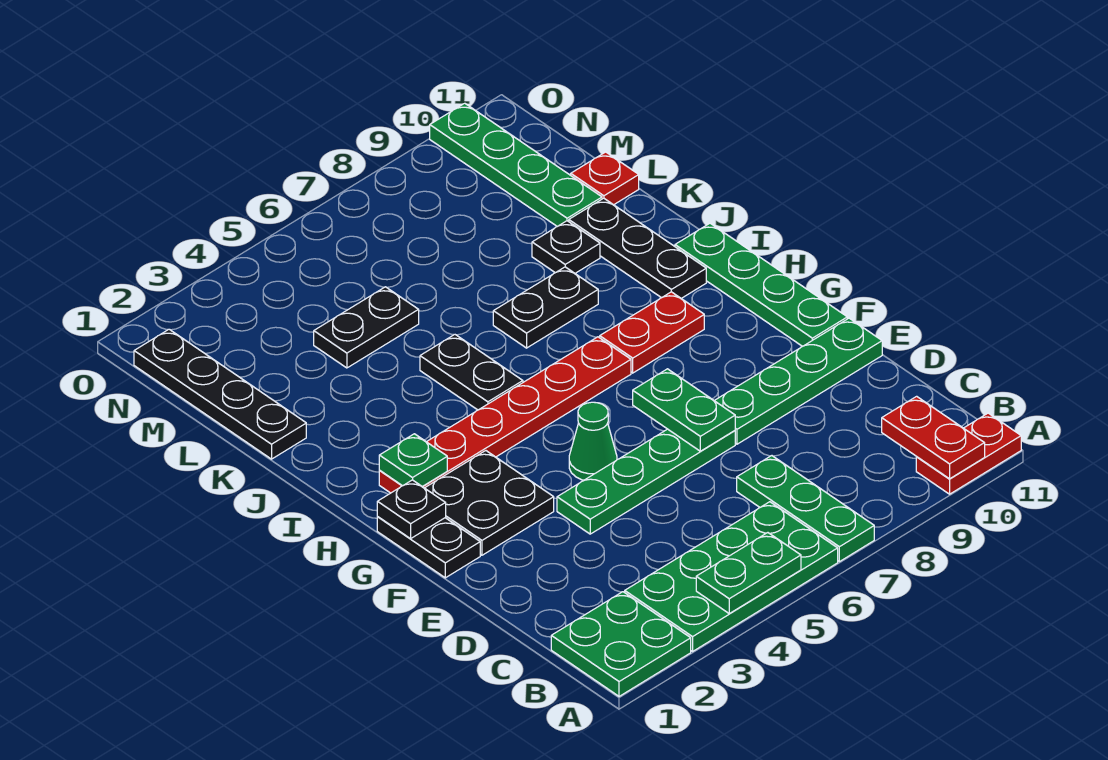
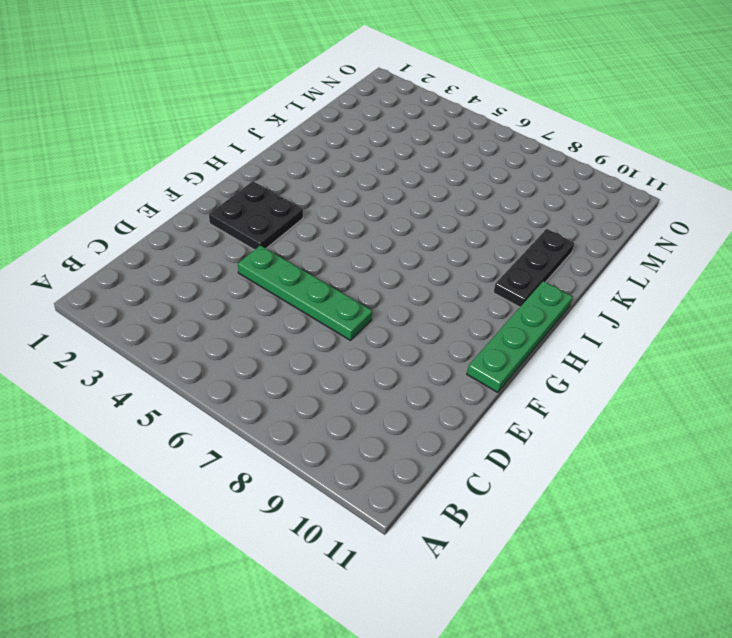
none -> green 2x2 plate [551,592,691,696]
none -> green 2x4 plate [625,502,838,651]
none -> green 1x3 plate [737,456,874,562]

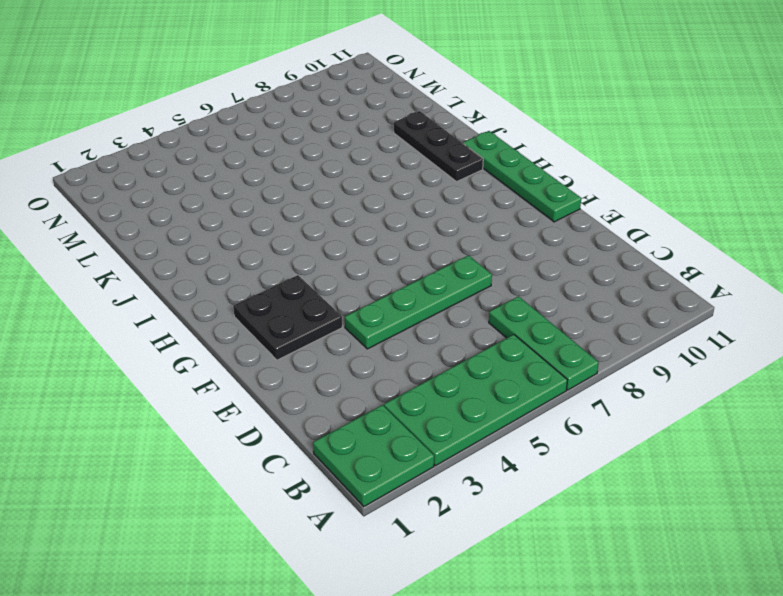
none -> red 1x2 plate [916,413,1021,494]
none -> green 1x4 plate [714,318,882,444]
none -> black 1x2 plate [377,517,480,578]

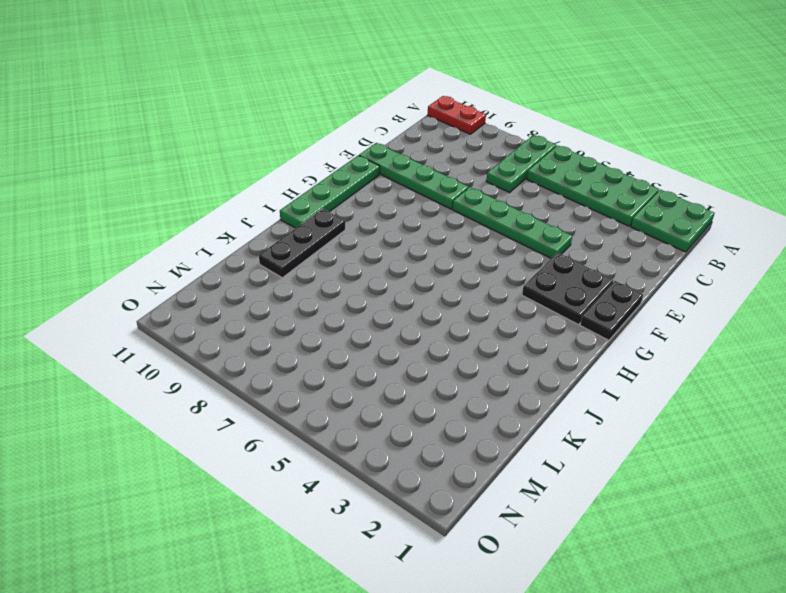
none -> green 1x1 cone [569,402,617,480]
none -> red 1x6 plate [379,337,631,493]
none -> red 1x2 plate [599,292,704,373]

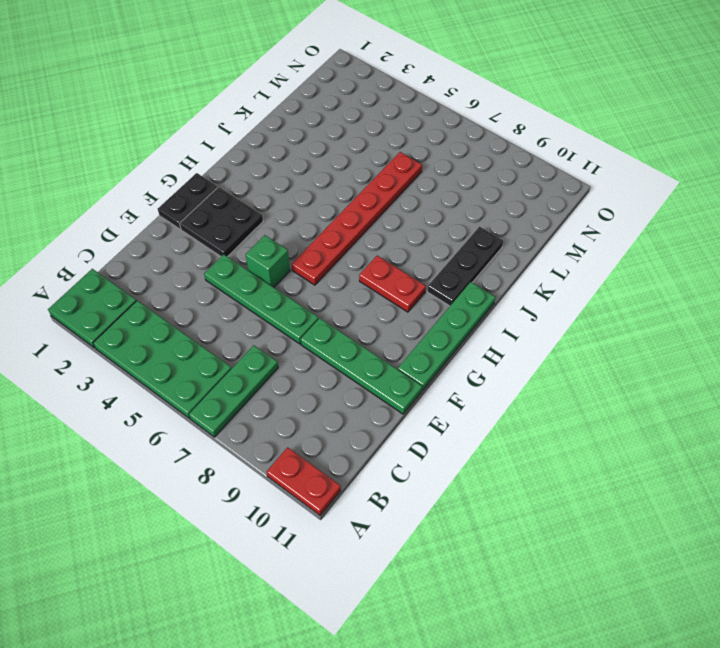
green 1x1 brick [246,235,290,287] -> green 1x1 cone [569,402,617,480]
red 1x6 plate [292,152,422,285] -> red 1x6 plate turned to [379,337,631,493]
none -> black 1x2 plate [420,335,523,410]
none -> black 1x2 plate [493,267,598,348]
none -> black 1x4 plate [134,329,306,459]

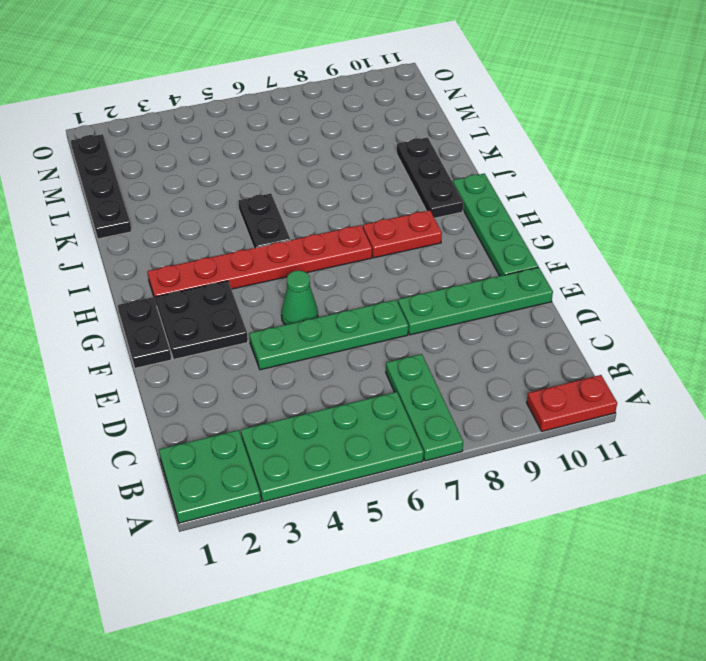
none -> black 1x2 plate [493,267,598,348]
none -> black 1x1 plate [532,221,600,273]
none -> black 1x2 plate [314,287,419,368]

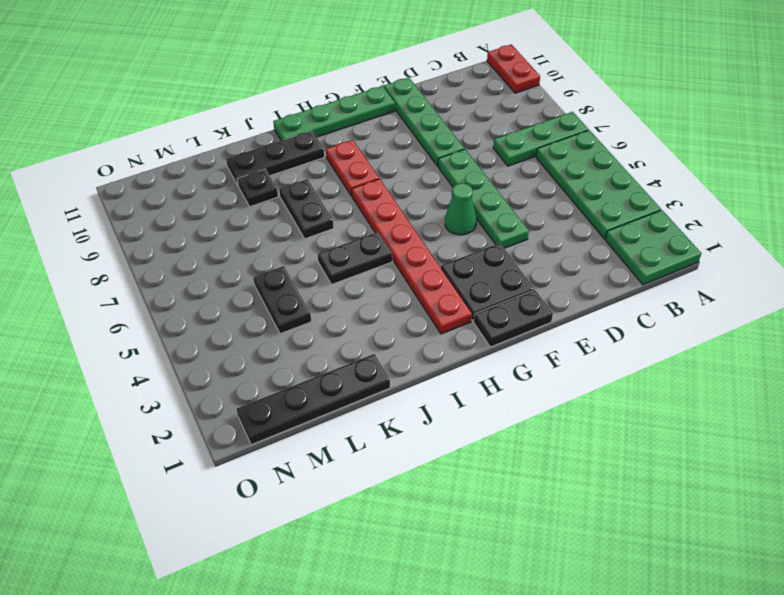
none -> green 1x4 plate [430,103,602,226]
none -> red 1x1 plate [571,152,639,205]
none -> green 1x2 plate [696,533,801,613]

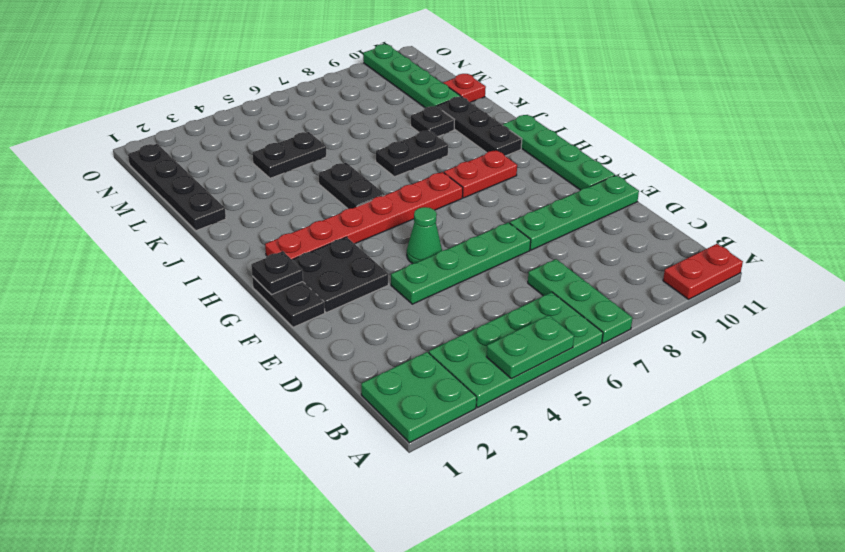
none -> red 1x2 plate [882,396,985,479]
none -> green 1x2 plate [633,369,735,451]
none -> green 1x1 plate [379,434,447,487]

